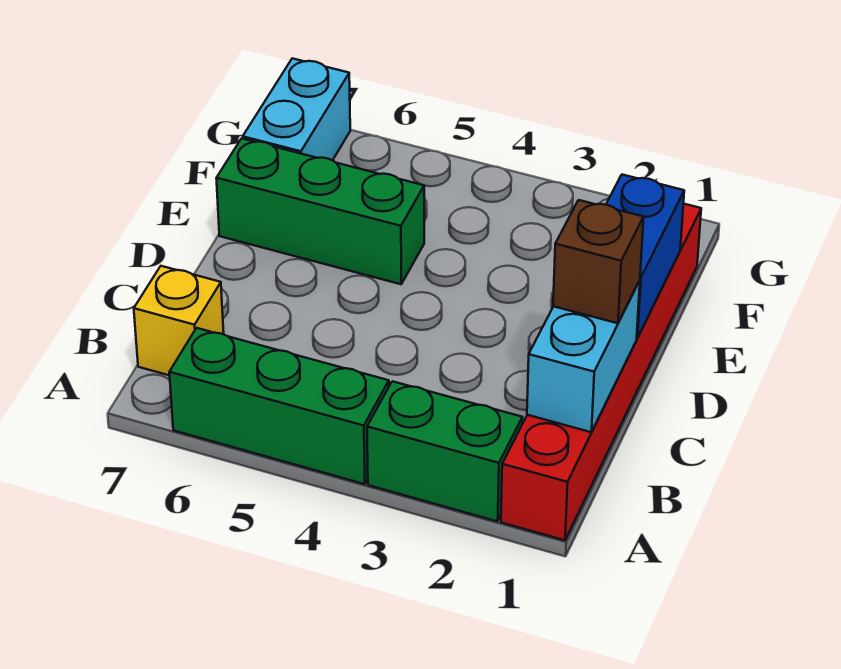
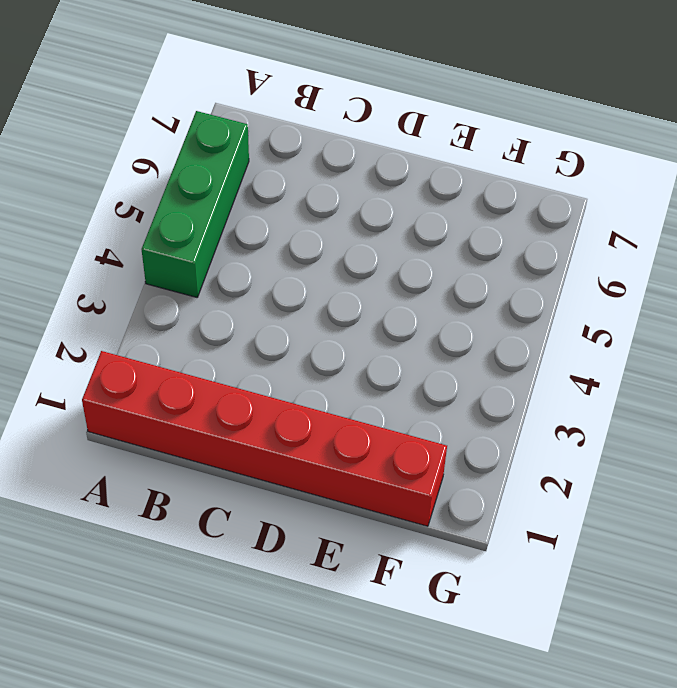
none -> green 1x2 brick [367,381,523,521]
none -> yellow 1x1 brick [134,266,224,376]

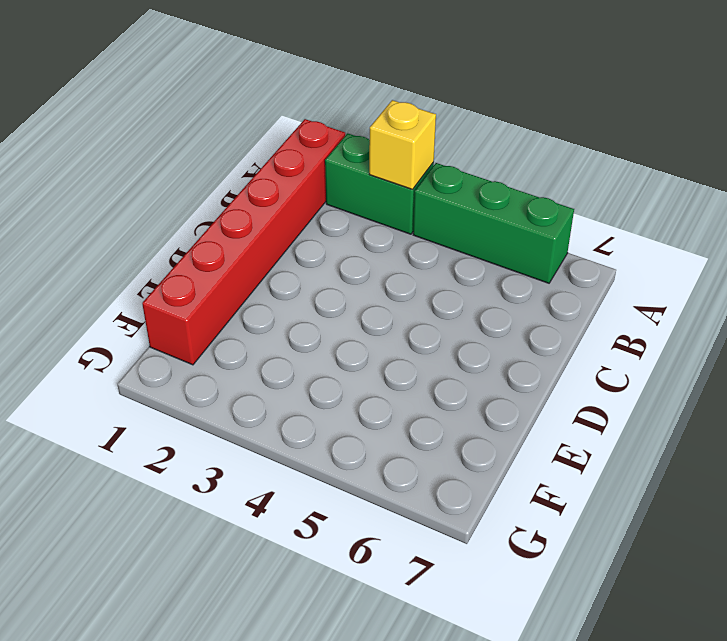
yellow 1x1 brick [369,100,436,189] -> yellow 1x1 brick moved to [134,266,224,376]
none -> green 1x3 brick [216,138,424,284]
none -> cyan 1x2 brick [243,58,350,160]

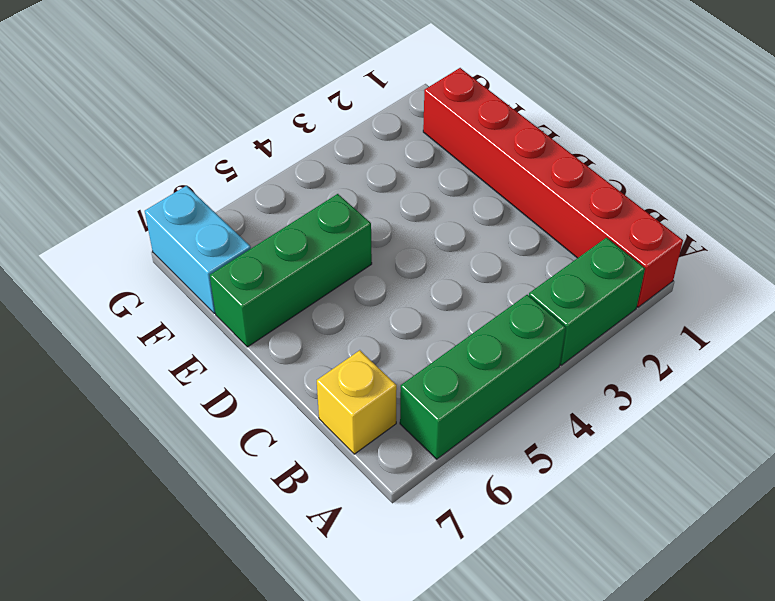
none -> cyan 1x2 brick [527,280,640,432]
none -> blue 1x2 brick [606,175,684,338]

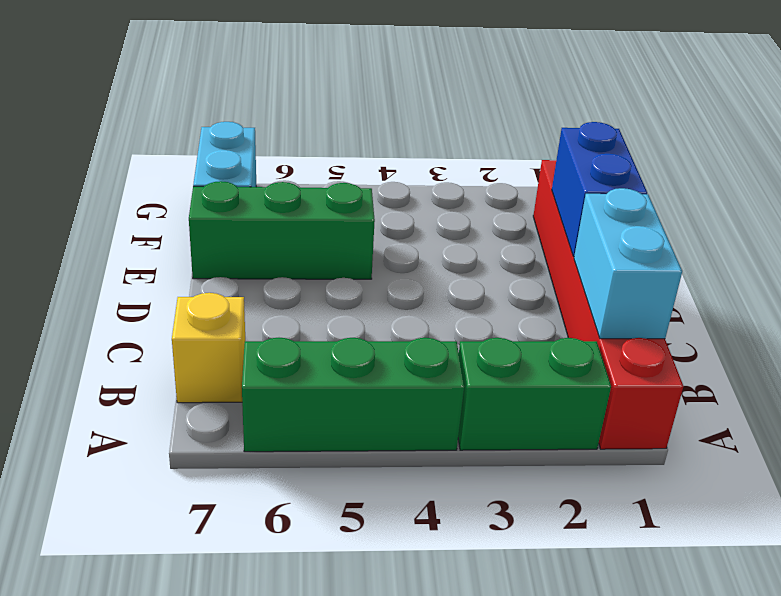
none -> brown 1x1 brick [553,200,644,323]

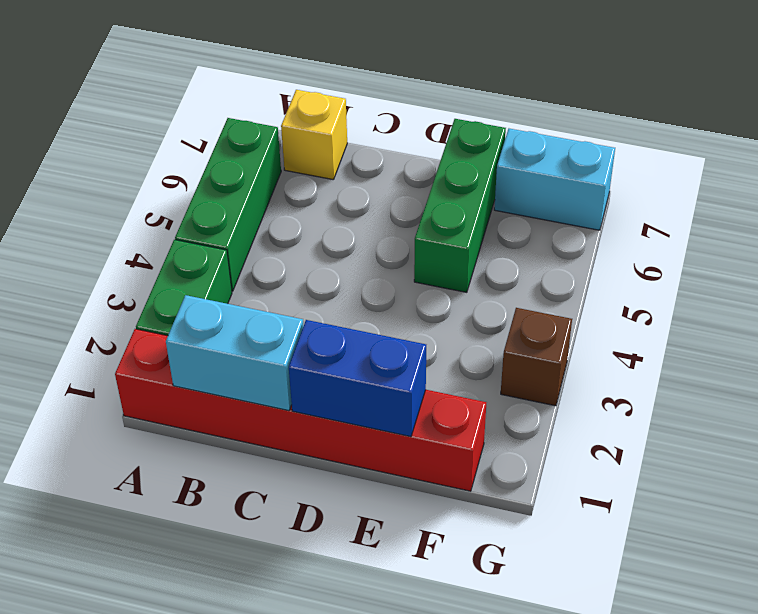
brown 1x1 brick [501,308,572,406] -> brown 1x1 brick moved to [553,200,644,323]

